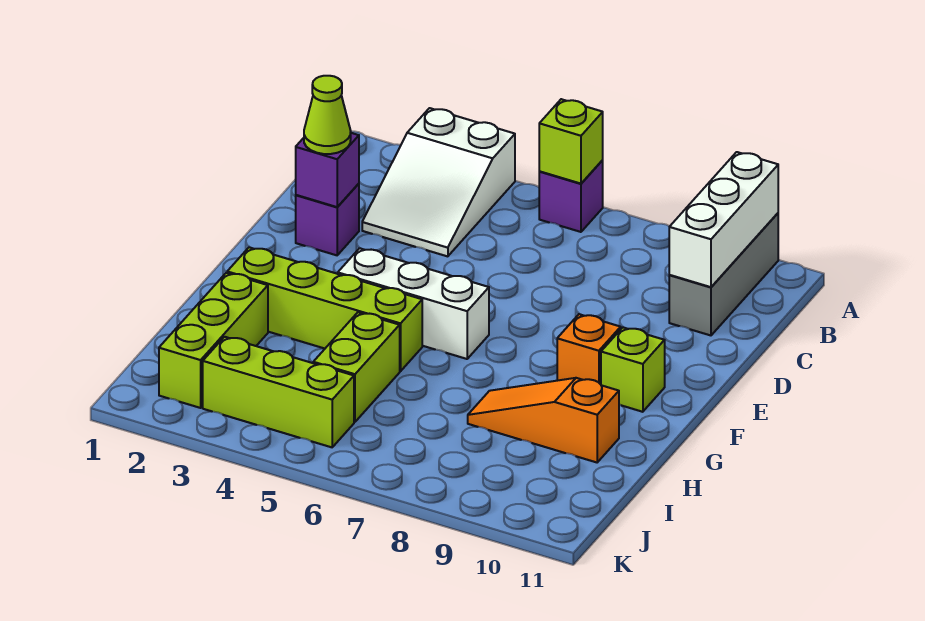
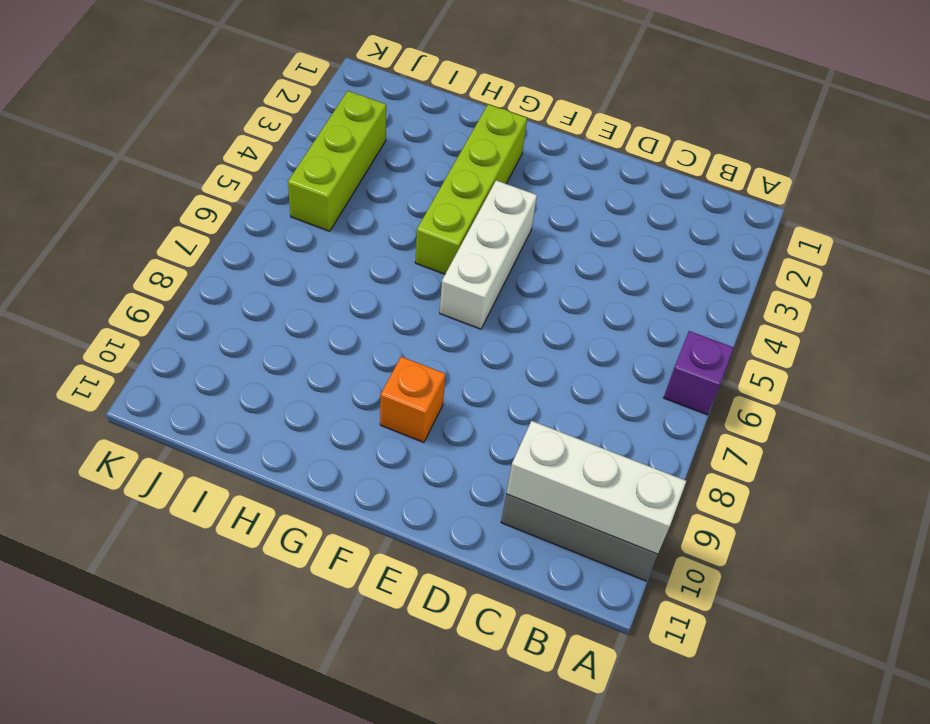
none -> white 2x3 slope [362,108,515,256]
none -> purple 1x1 brick [296,184,359,255]
none -> lime 1x1 brick [601,327,665,412]

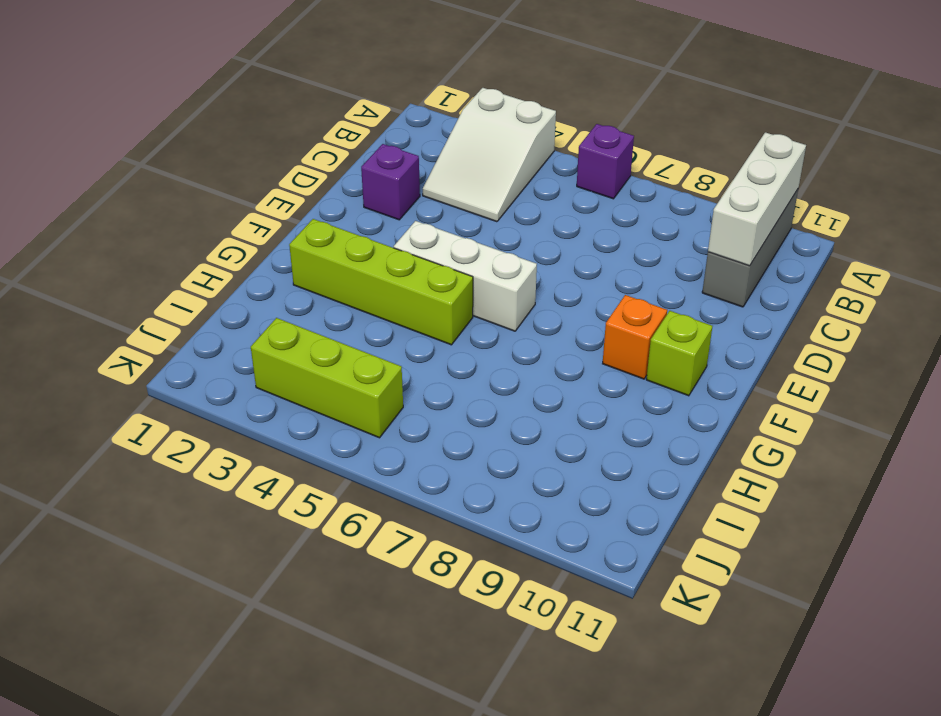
none -> lime 1x3 brick [159,273,268,408]
none -> lime 1x2 brick [313,312,400,422]
none -> orange 1x3 slope [468,378,619,462]

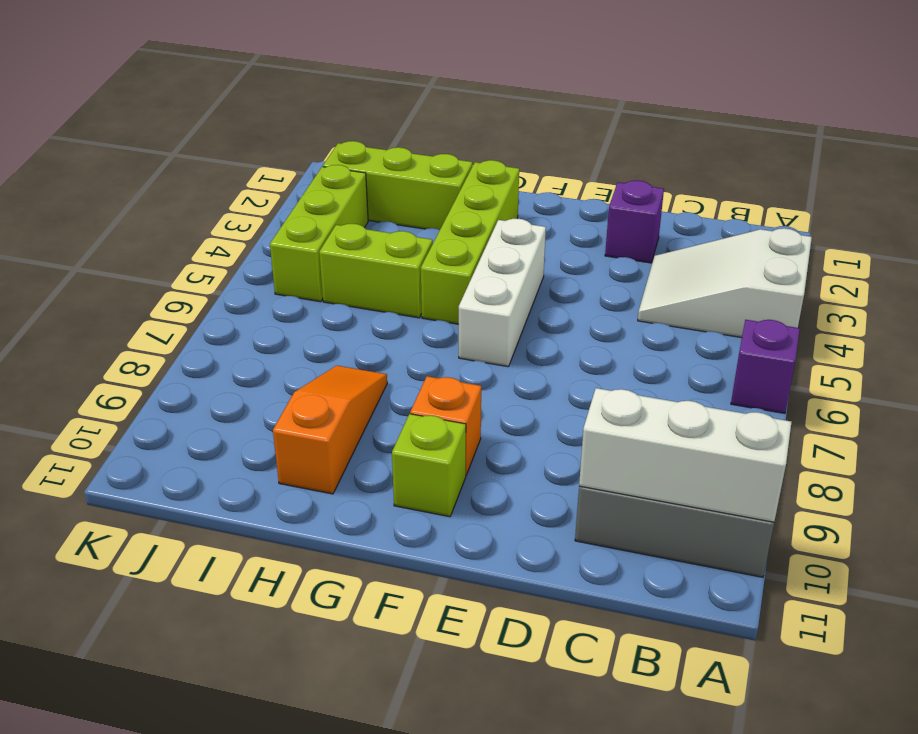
none -> lime 1x1 brick [539,99,603,184]
none -> purple 1x1 brick [296,133,359,207]
none -> lime 1x1 cone [304,76,351,154]

